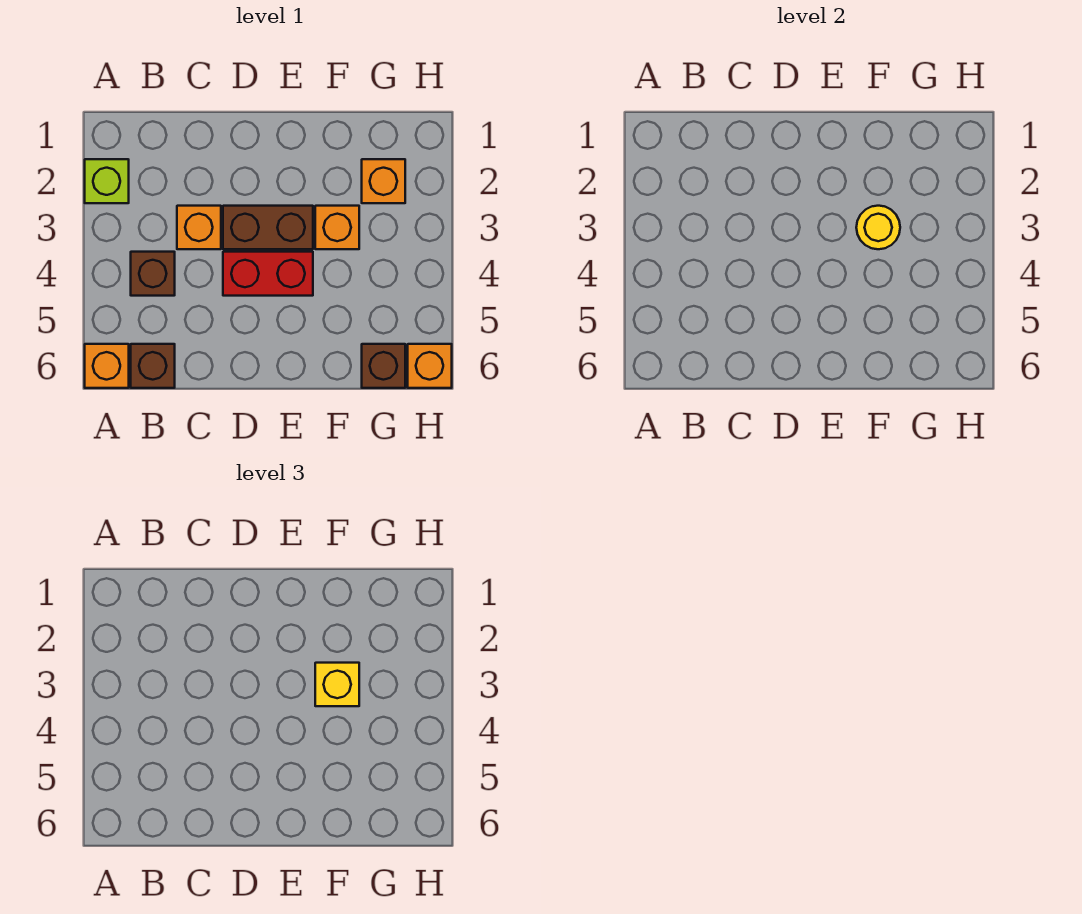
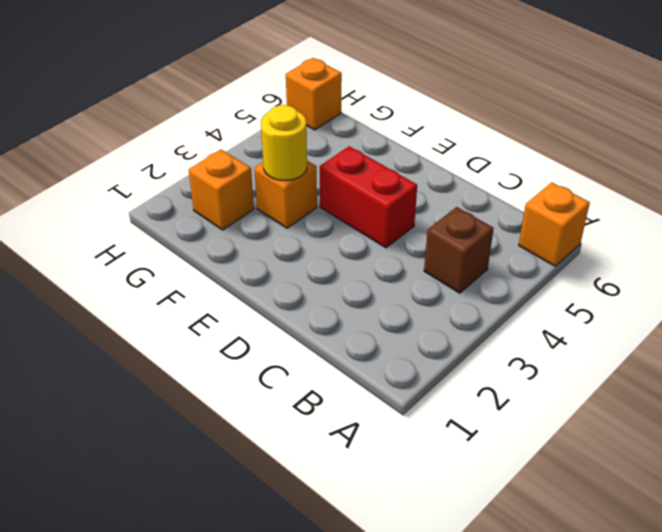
none -> lime 1x1 brick [85,159,129,203]
none -> brown 1x1 brick [131,344,175,388]
none -> orange 1x1 brick [177,206,221,249]

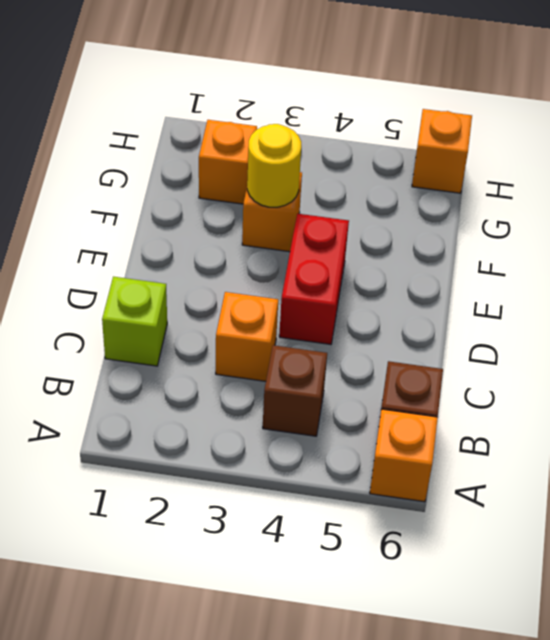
lime 1x1 brick [102,277,167,366] -> lime 1x1 brick moved to [85,159,129,203]
none -> brown 1x2 brick [223,206,313,249]
none -> brown 1x1 brick [362,344,405,388]
none -> yellow 1x1 brick [315,663,359,706]

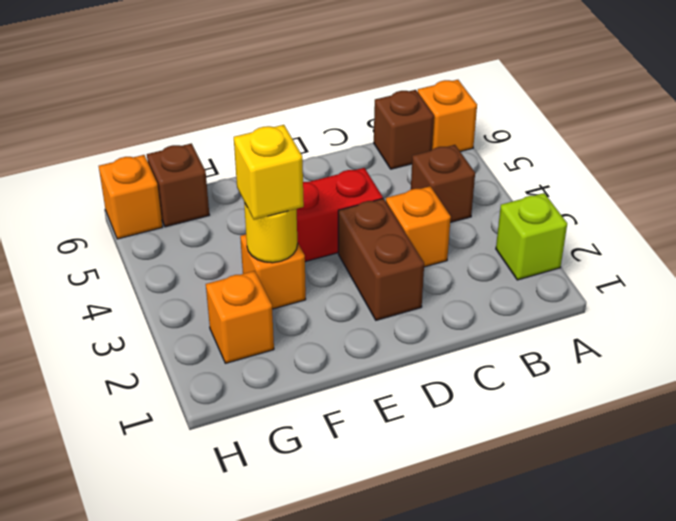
brown 1x2 brick [338,198,424,320] -> brown 1x2 brick turned to [223,206,313,249]

